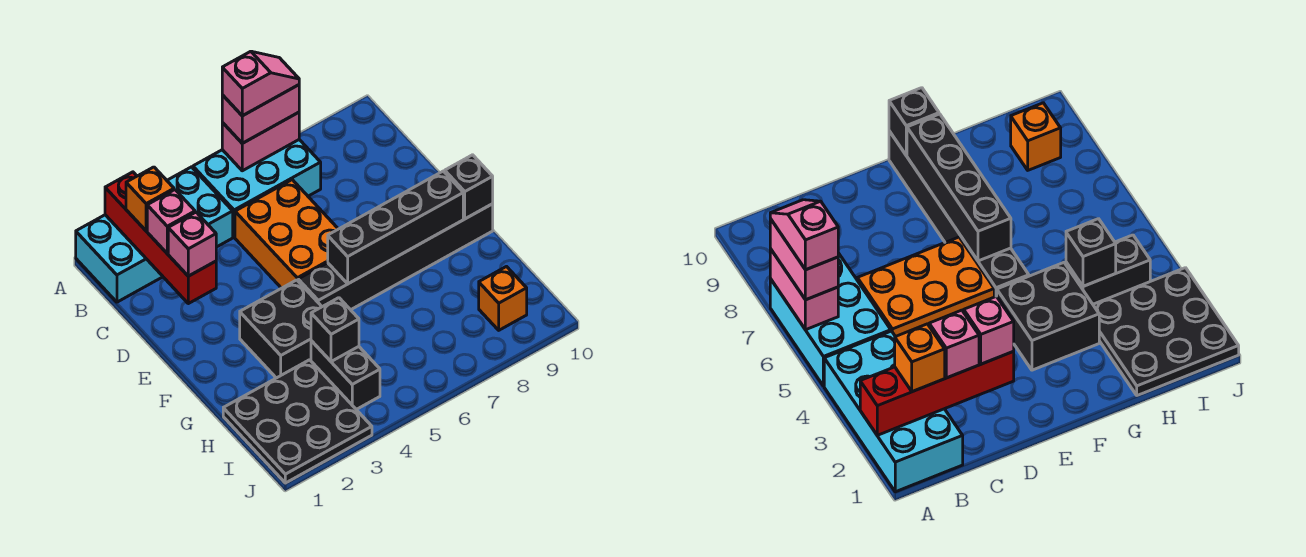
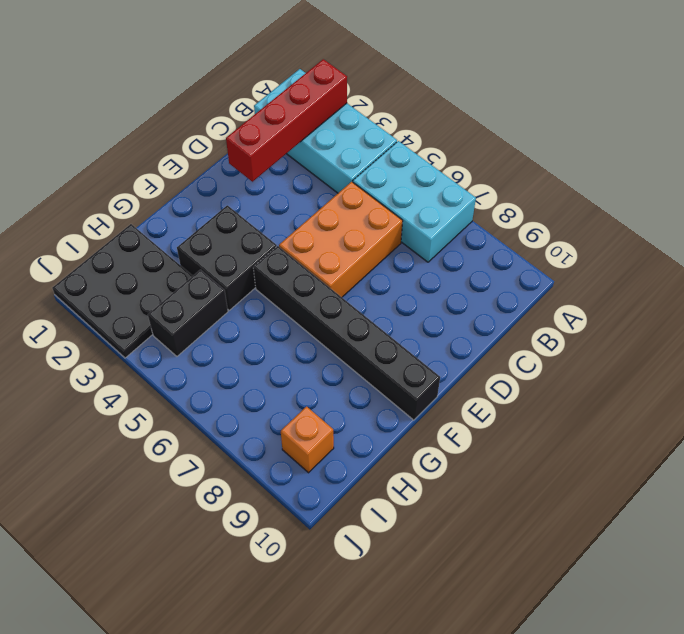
none -> pink 1x2 brick [222,112,299,171]
none -> black 1x4 brick [328,171,463,284]
none -> black 1x1 brick [445,155,493,219]

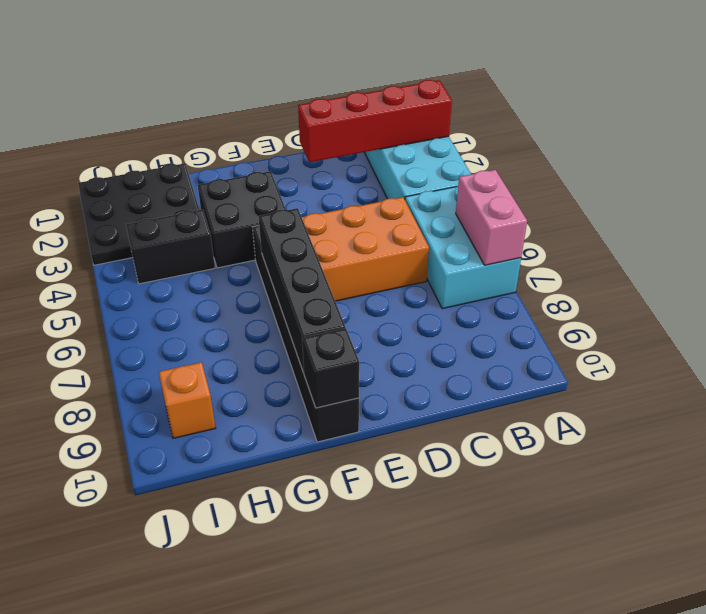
none -> black 1x1 brick [311,298,359,362]
none -> pink 1x2 brick [222,85,299,143]
none -> orange 1x1 brick [126,167,174,231]

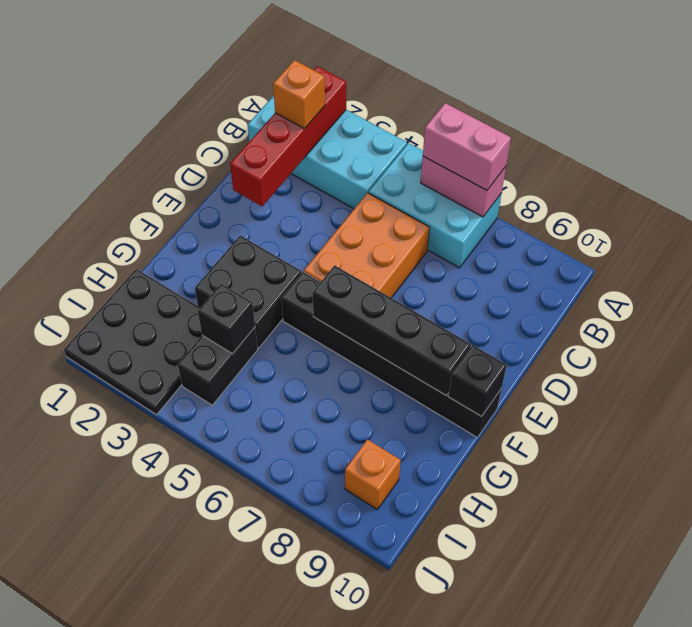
none -> pink 1x1 brick [147,190,195,253]
none -> pink 1x1 brick [168,212,216,276]
none -> pink 1x2 slope [222,51,299,116]

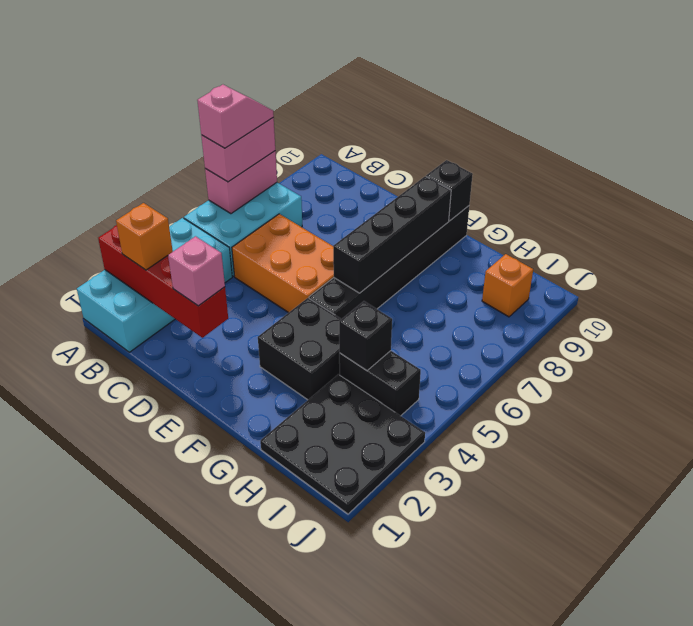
none -> pink 1x1 brick [147,190,195,253]

